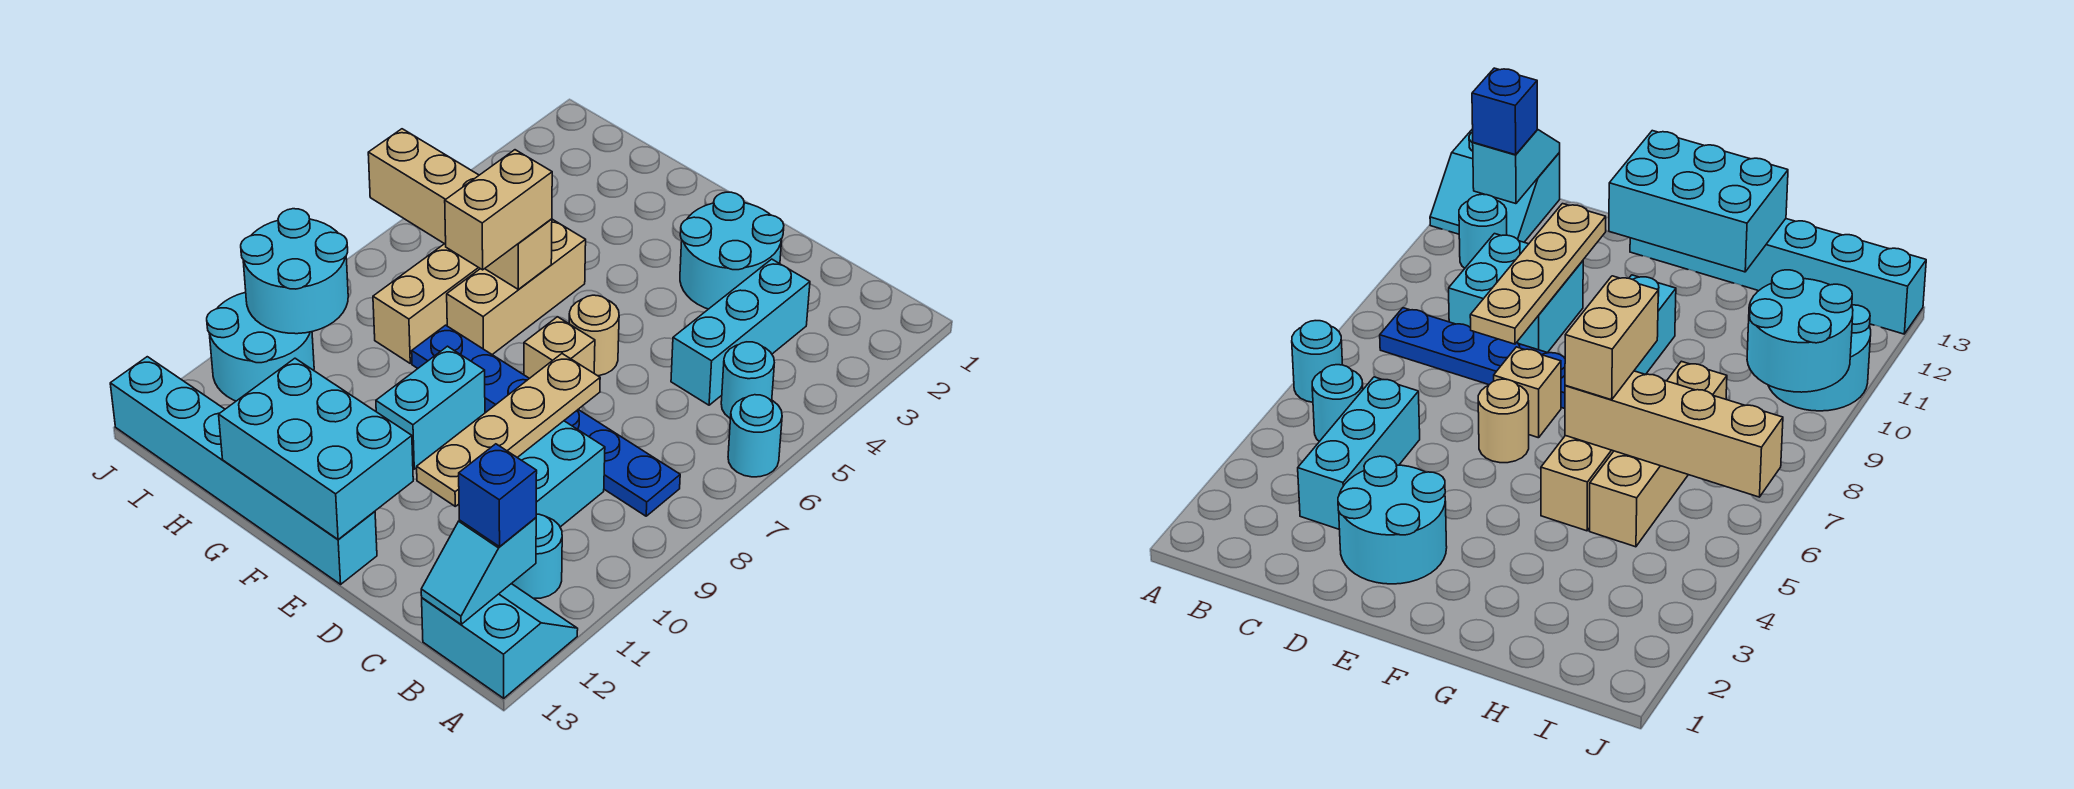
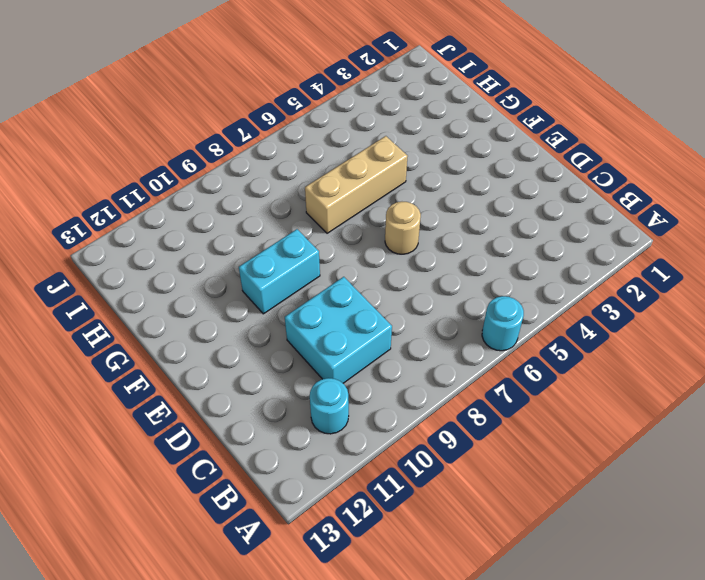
none -> cyan 2x2 slope [422,584,578,698]
none -> cyan 1x1 round brick [721,342,774,419]
none -> blue 1x6 plate [412,325,680,516]

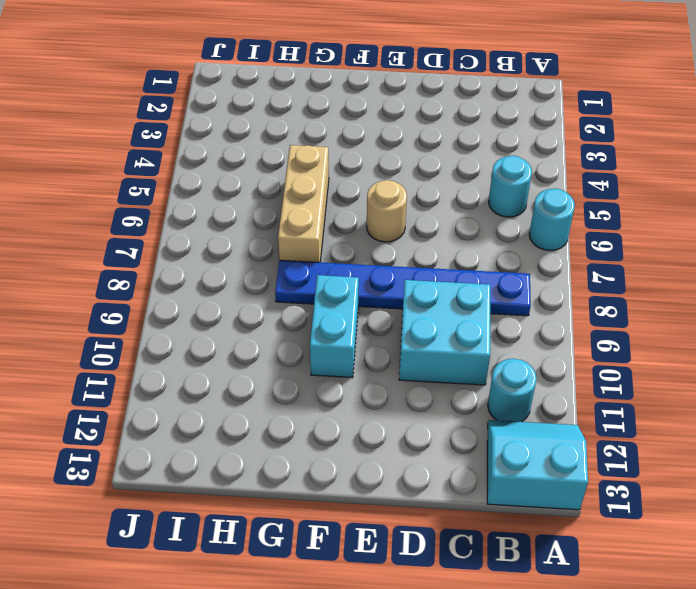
none -> cyan 1x3 brick [671,259,810,405]
none -> cyan 2x2 round brick [680,192,784,309]
none -> tan 1x1 brick [524,317,595,378]

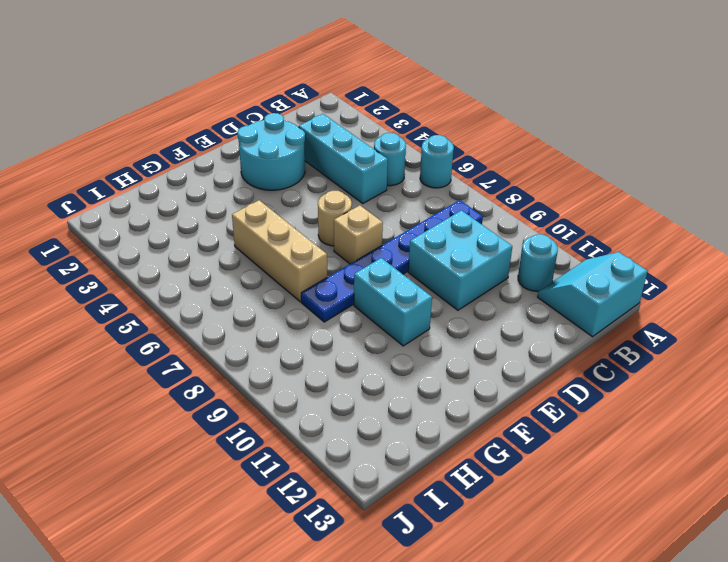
none -> cyan 1x6 brick [110,357,377,584]
none -> tan 1x4 brick [373,244,480,363]
none -> cyan 2x2 round brick [207,292,314,401]

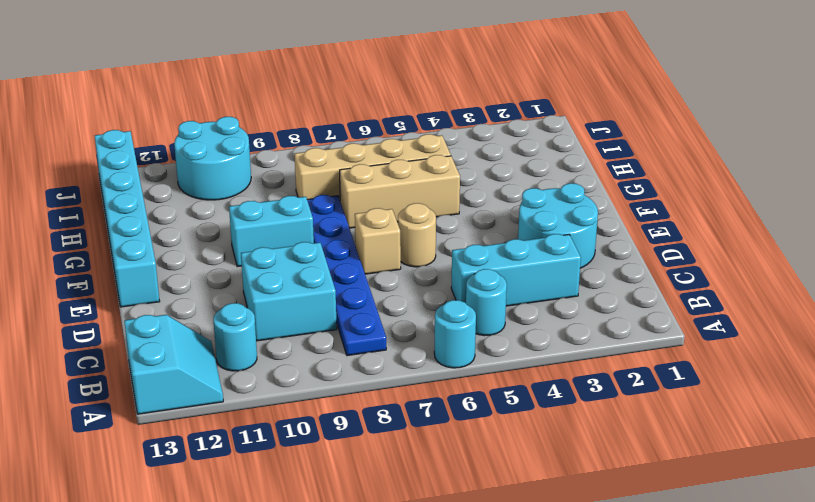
none -> cyan 1x2 slope [421,518,536,624]
none -> tan 1x4 plate [417,354,600,506]
none -> cyan 2x3 brick [219,358,413,540]

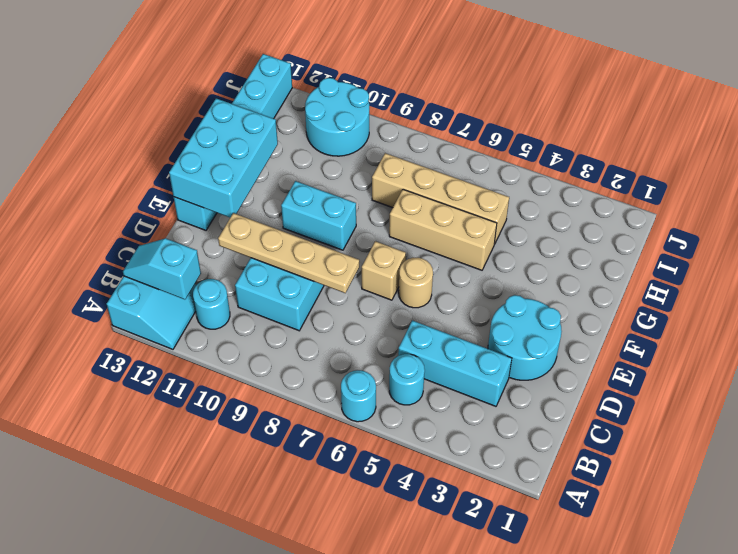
none -> blue 1x6 plate [412,325,680,516]
none -> tan 1x4 brick [368,129,552,290]
none -> cyan 2x2 round brick [241,209,348,334]

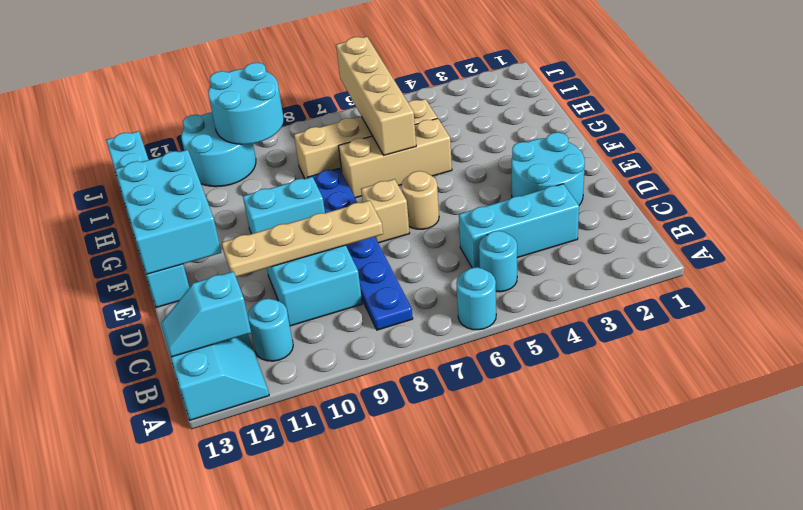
none -> blue 1x1 brick [459,444,537,547]
none -> tan 1x2 brick [445,150,552,270]

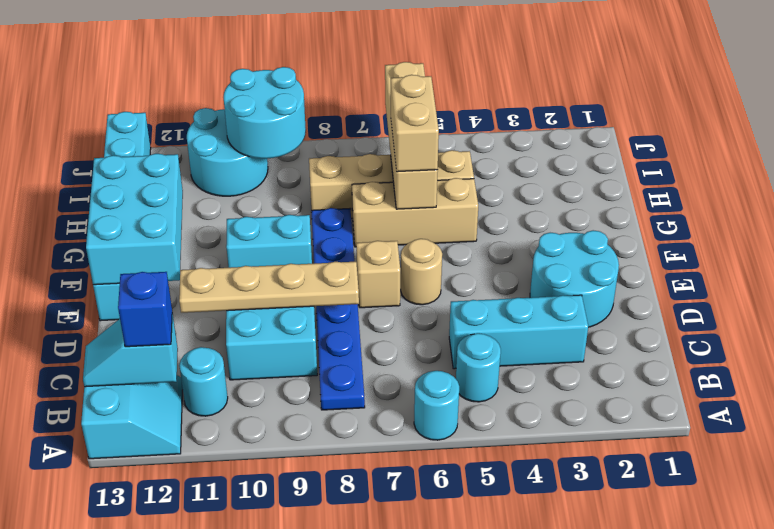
tan 1x2 brick [391,75,439,172] -> tan 1x2 brick turned to [445,150,552,270]

